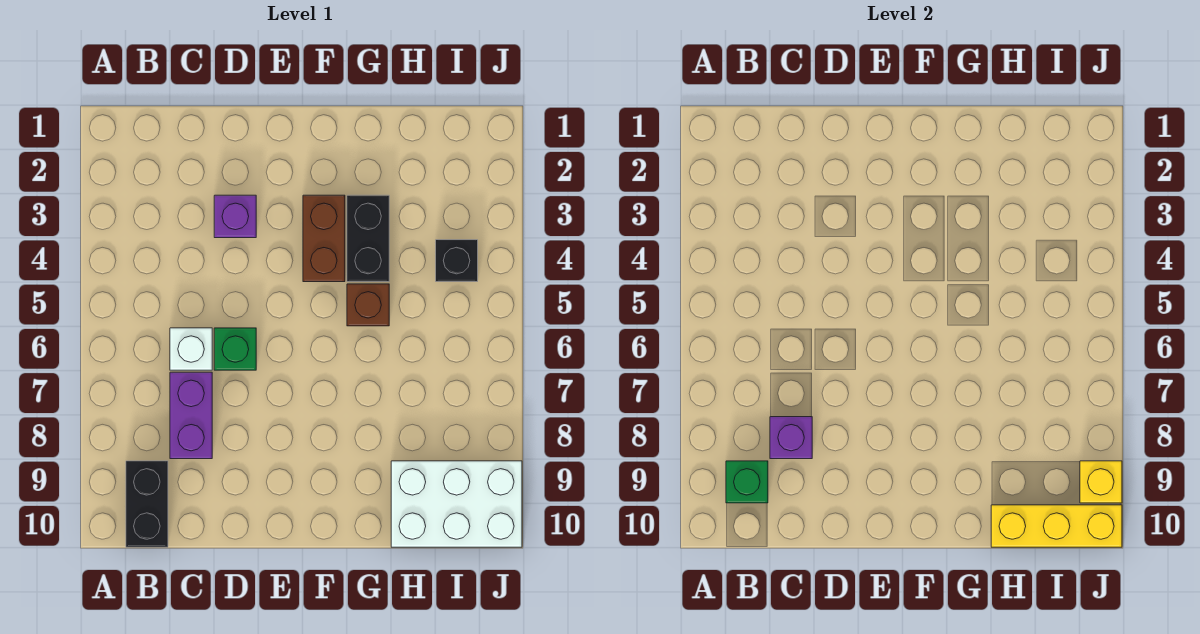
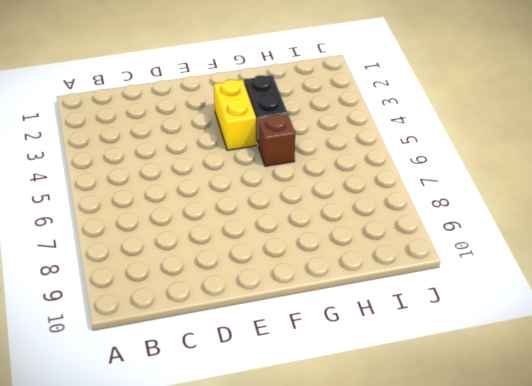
yellow 1x2 brick [214,80,256,150] -> brown 1x2 brick [303,195,345,282]
none -> black 1x2 brick [126,461,168,547]
none -> white 1x1 brick [170,328,212,370]
none -> purple 1x2 brick [170,372,212,459]

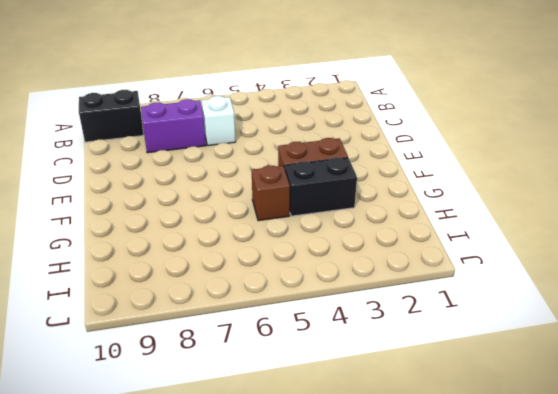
none -> purple 1x1 brick [214,195,256,238]
none -> green 1x1 brick [214,328,256,370]
none -> white 2x3 brick [391,461,522,547]

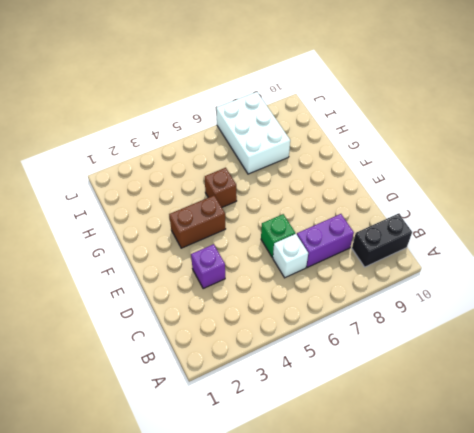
white 2x3 brick [216,92,290,174] -> white 2x3 brick moved to [391,461,522,547]
none -> black 1x2 brick [347,195,389,282]
none -> black 1x1 brick [436,240,478,282]
none -> green 1x1 brick [726,461,768,503]

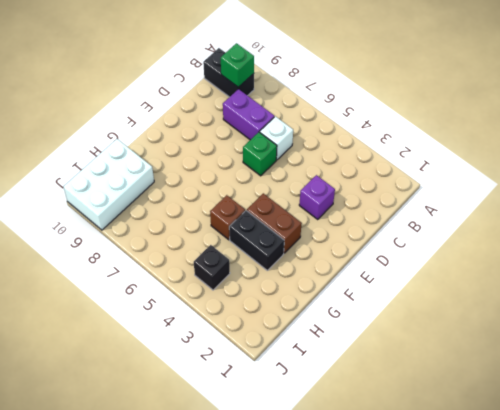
none -> purple 1x1 brick [770,417,812,459]
none -> yellow 1x3 brick [991,505,1122,547]
none -> yellow 1x1 brick [1080,461,1122,503]

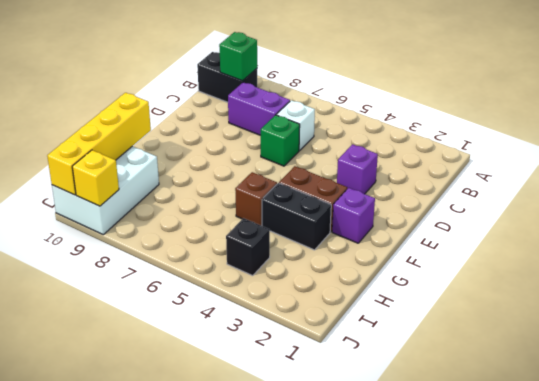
purple 1x1 brick [332,188,375,243] -> purple 1x1 brick moved to [770,417,812,459]
yellow 1x4 brick [47,93,151,195] -> yellow 1x3 brick [991,505,1122,547]

